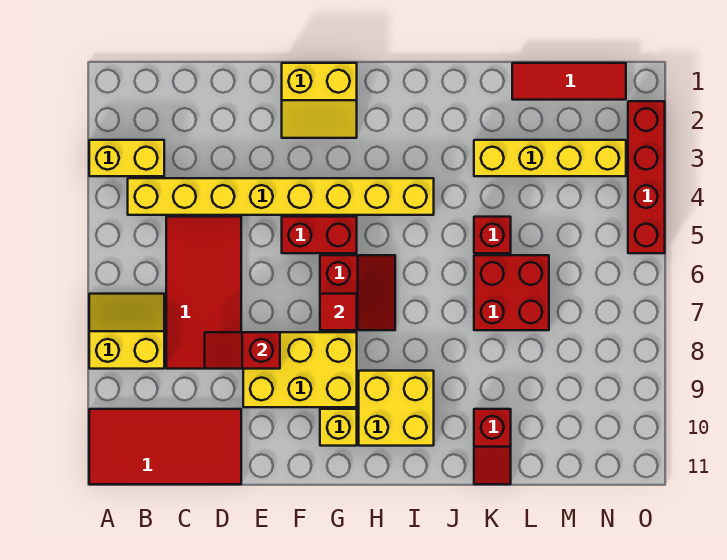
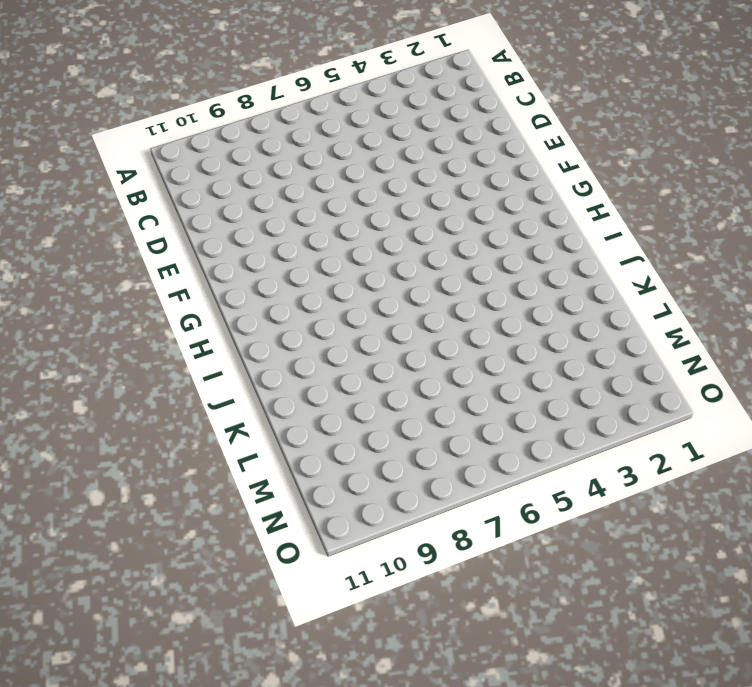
none -> yellow 1x2 brick [89,140,164,176]
none -> yellow 2x2 slope [89,294,164,369]
none -> red 2x4 tile [89,409,241,484]

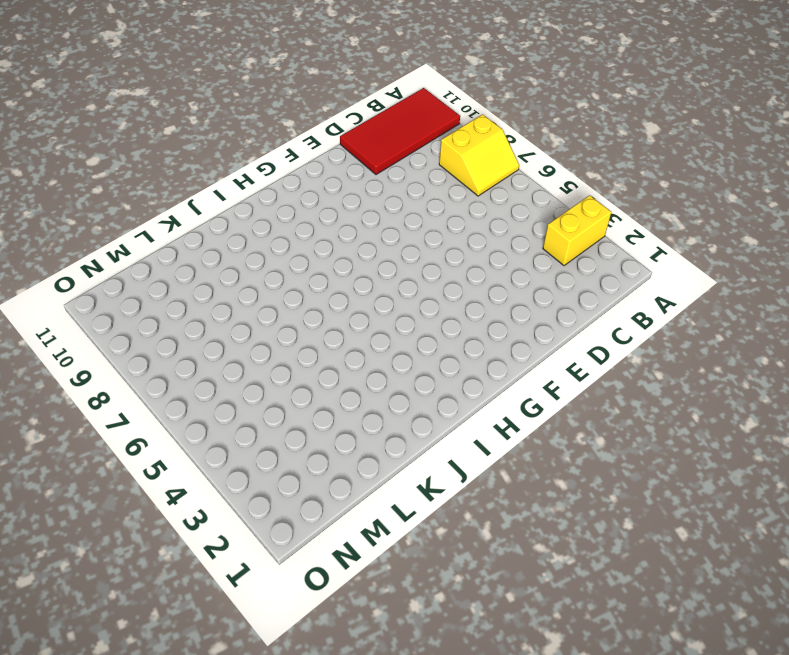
none -> yellow 1x8 brick [128,178,434,215]
none -> red 2x4 tile [166,217,241,369]
none -> yellow 2x3 brick [243,332,357,407]

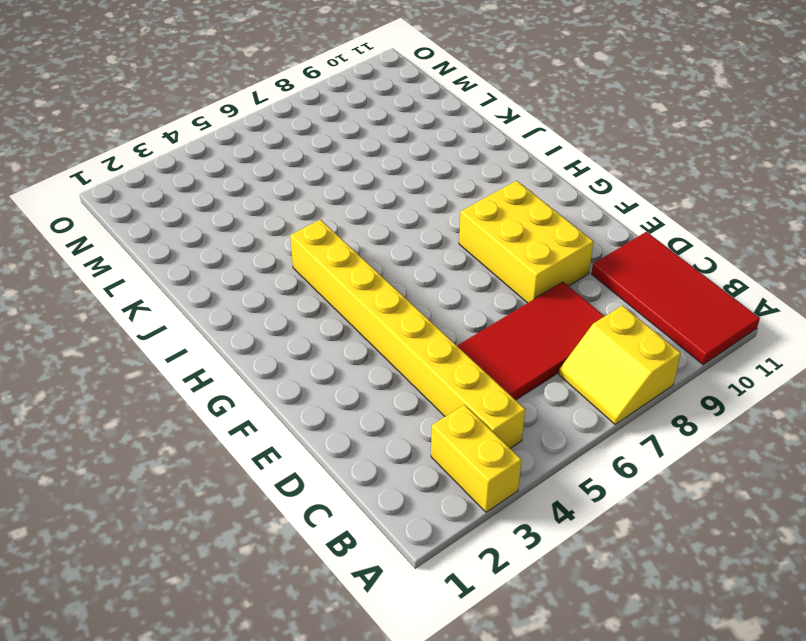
none -> yellow 2x2 slope [282,63,357,138]
none -> red 1x2 brick [282,217,357,253]
none -> red 2x2 slope [320,255,395,330]

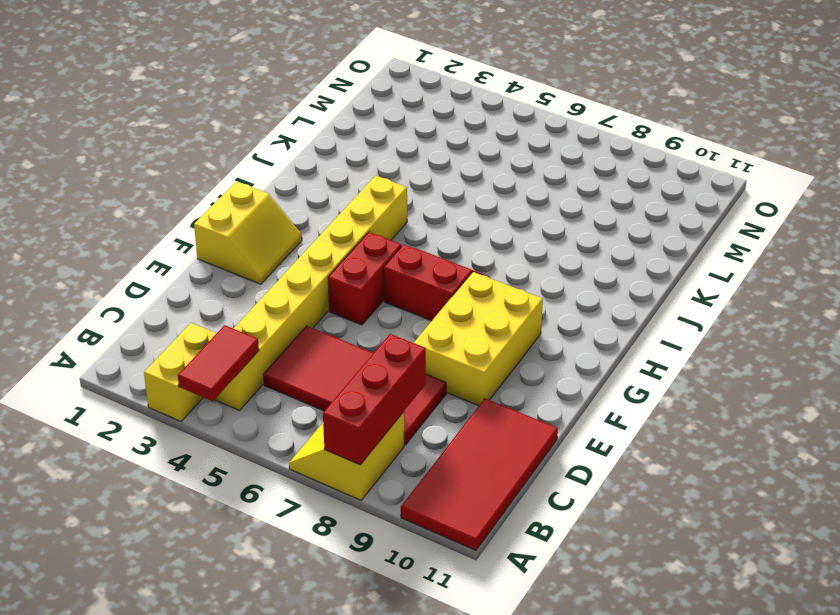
red 1x2 tile [178,325,259,401] -> none
red 1x3 brick [323,334,426,465] -> none
none -> yellow 1x1 brick [320,409,357,446]
none -> yellow 2x2 brick [359,371,434,446]
none -> yellow 1x4 brick [474,140,626,176]

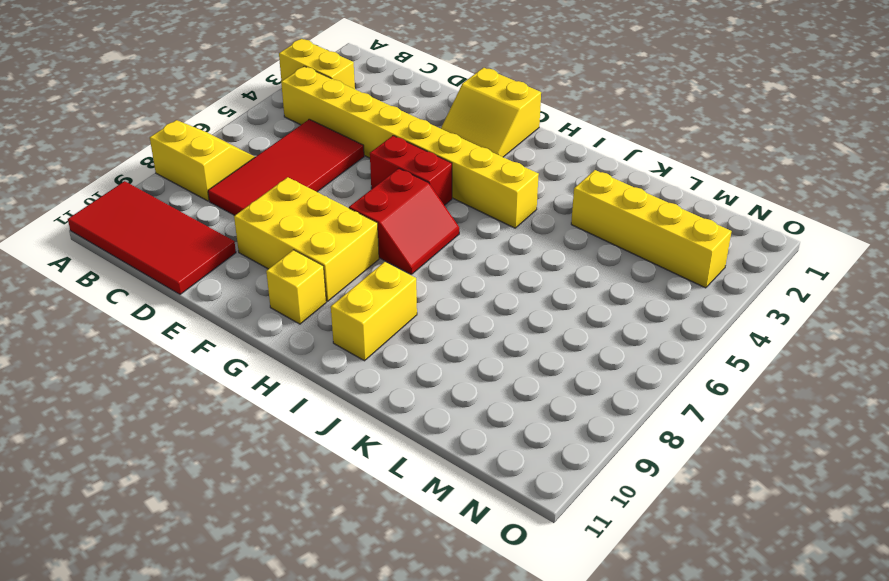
yellow 1x2 brick [331,262,417,361] -> yellow 2x2 brick [359,371,434,446]
none -> red 1x1 brick [474,217,511,253]
none -> red 2x2 brick [474,255,549,330]
none -> red 1x2 slope [474,409,511,484]

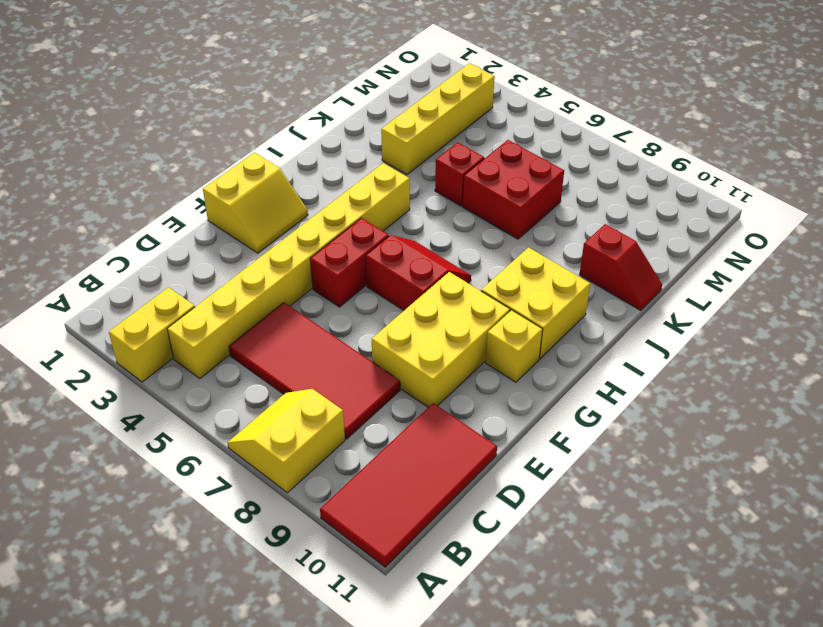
none -> red 1x3 tile [512,63,626,100]
none -> red 1x4 brick [628,101,665,253]
none -> red 1x2 slope [205,332,280,369]

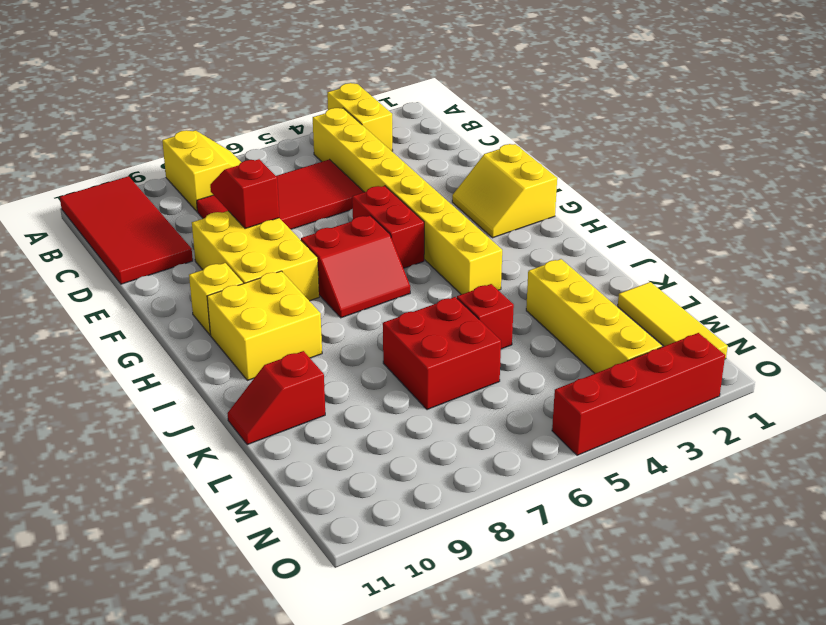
yellow 1x3 tile [618,282,728,359] -> red 1x3 tile [512,63,626,100]
none -> red 1x1 tile [320,294,357,330]

